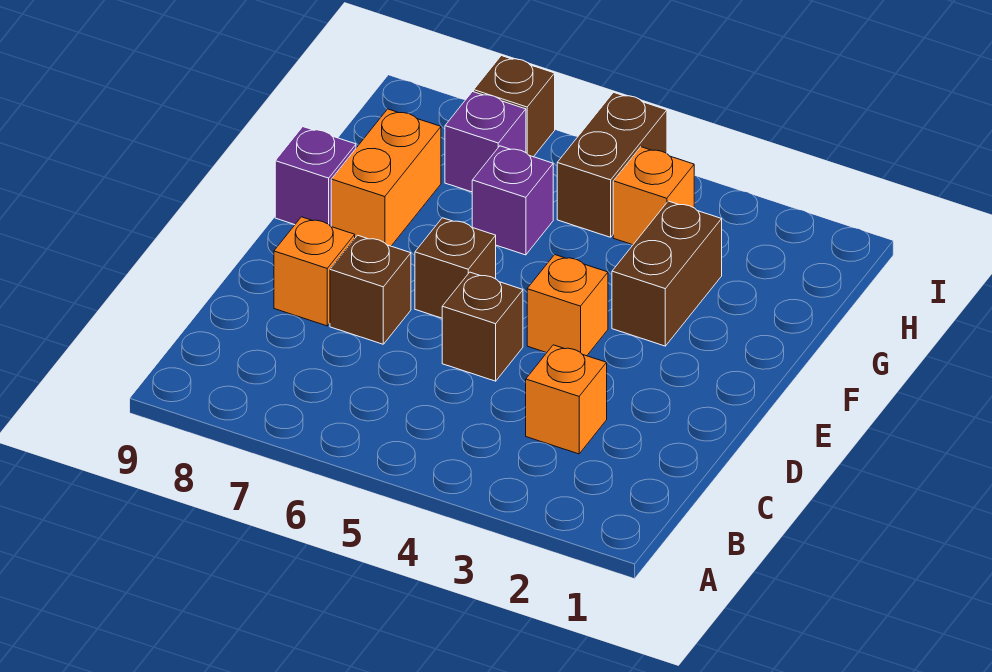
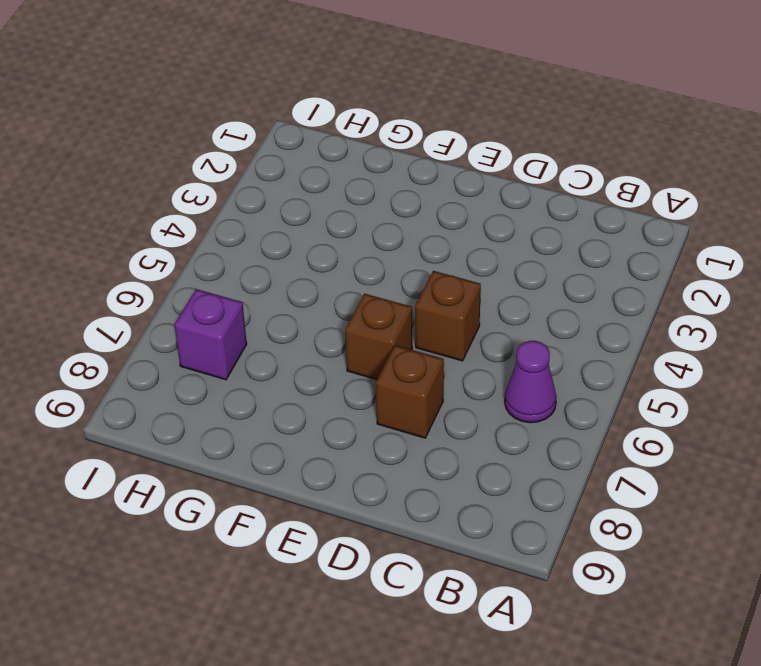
purple 1x1 cone [505,341,557,423] -> none
none -> orange 1x1 brick [526,345,607,454]
none -> orange 1x1 brick [274,217,355,326]
none -> orange 1x1 brick [527,255,608,356]

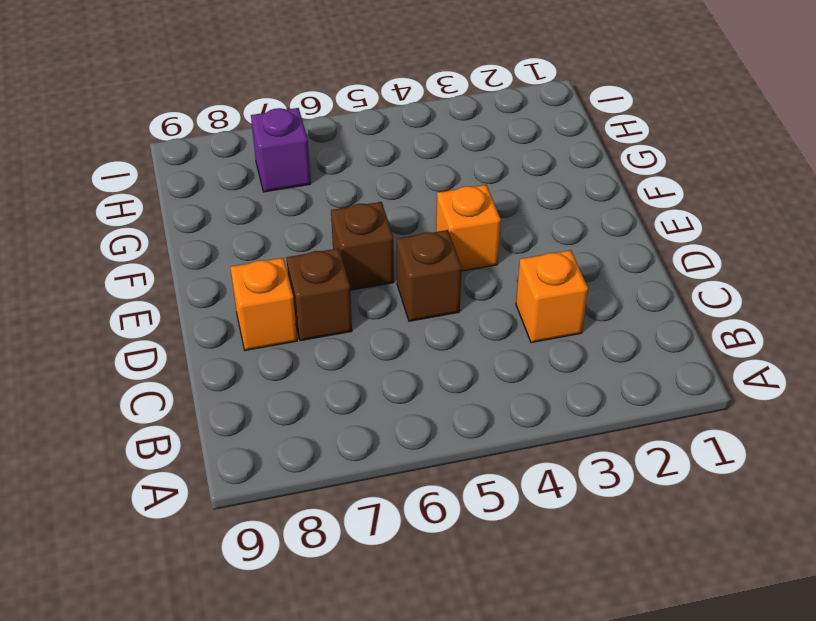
none -> brown 1x2 brick [612,201,722,346]
none -> orange 1x2 brick [331,109,441,246]
none -> purple 1x1 brick [275,127,356,226]

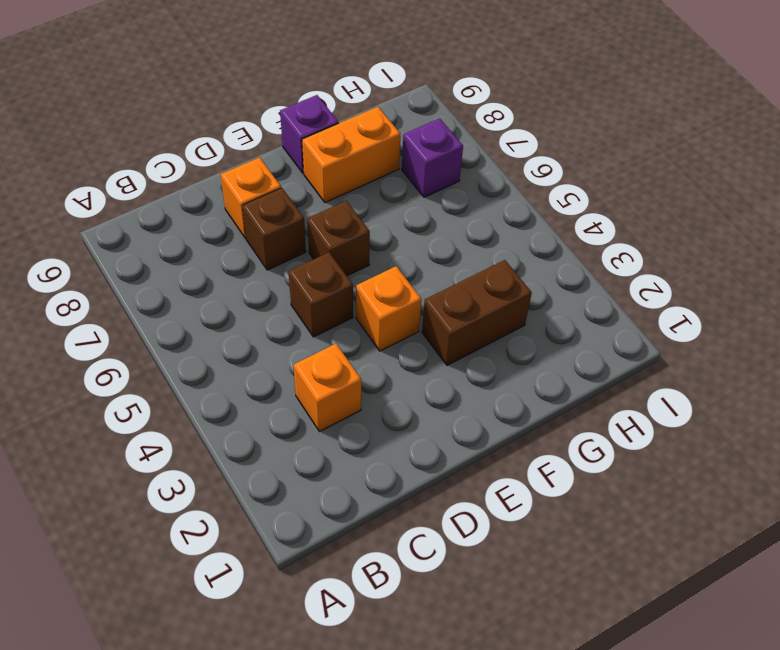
none -> purple 1x1 brick [472,146,553,255]
none -> orange 1x1 brick [613,147,694,245]
none -> brown 1x2 brick [557,92,667,237]

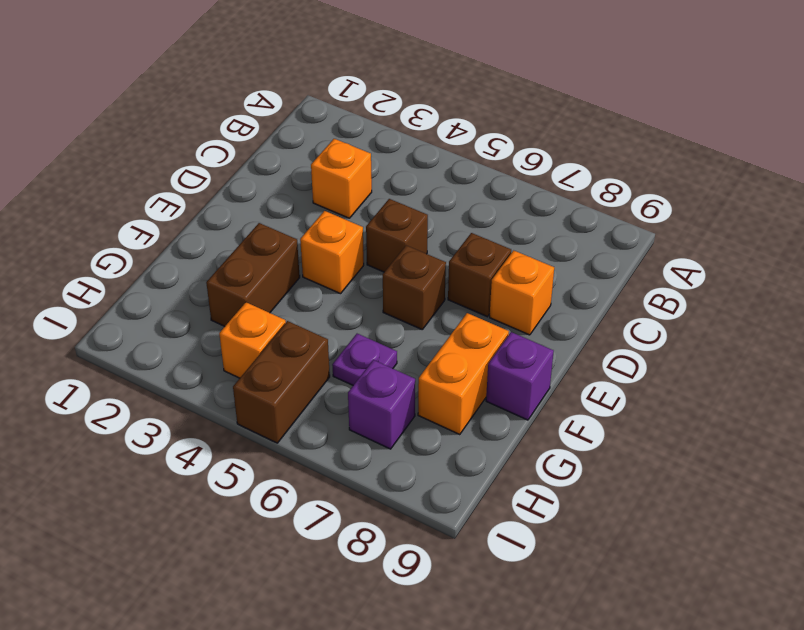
purple 1x1 plate [332,334,397,385] -> purple 1x1 brick [472,146,553,255]
none -> brown 1x1 brick [474,56,555,157]

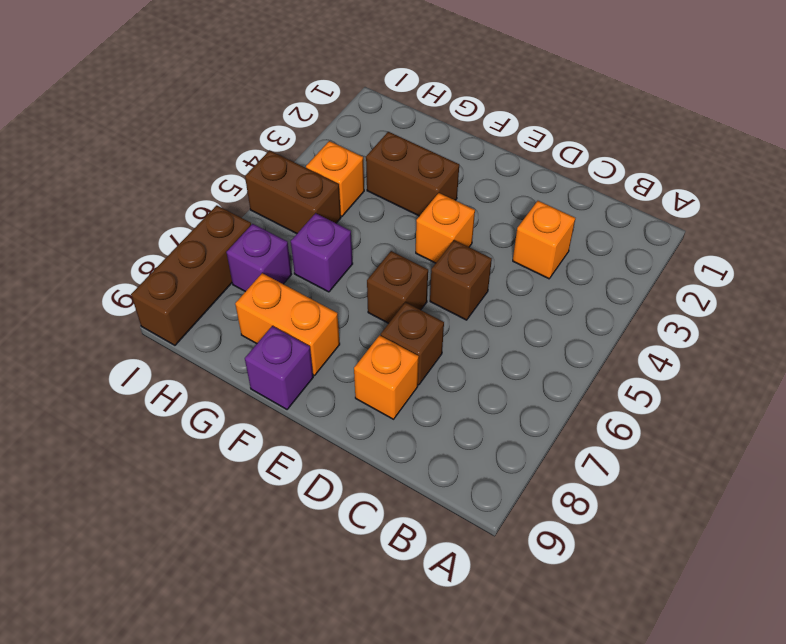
brown 1x3 brick [131,205,251,345] -> brown 1x1 brick [474,56,555,157]

